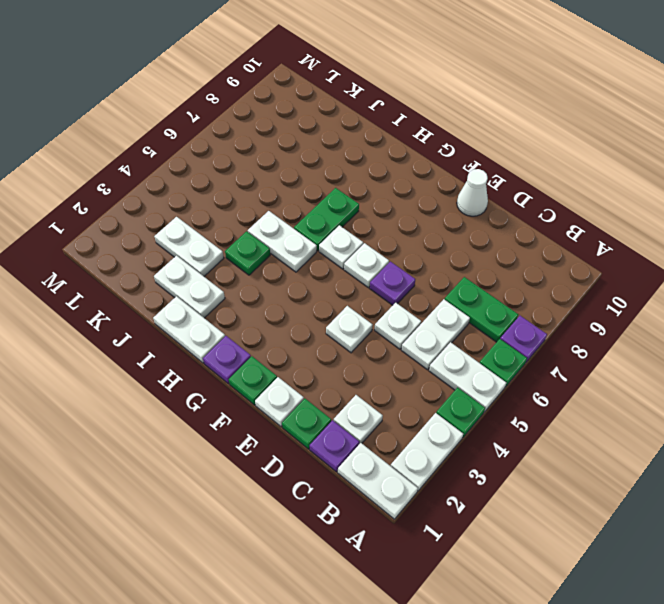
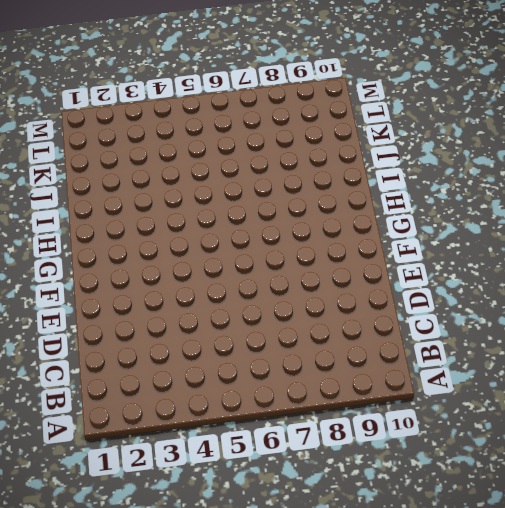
none -> white 1x2 plate [338,443,418,519]
none -> white 1x2 plate [391,413,463,491]
none -> green 1x1 plate [436,387,485,438]

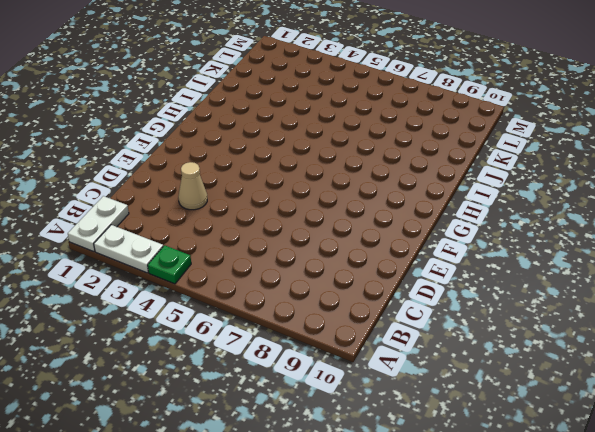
tan 1x1 cone [178,162,207,210] -> none
none -> white 1x2 plate [429,342,506,412]
none -> green 1x1 plate [480,339,527,387]
none -> purple 1x1 plate [500,316,547,362]

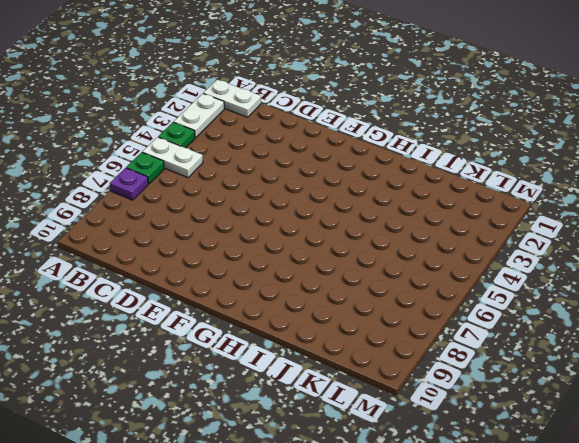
none -> green 1x2 plate [445,277,518,342]
none -> purple 1x1 plate [310,420,359,472]
none -> white 1x1 plate [334,395,383,444]

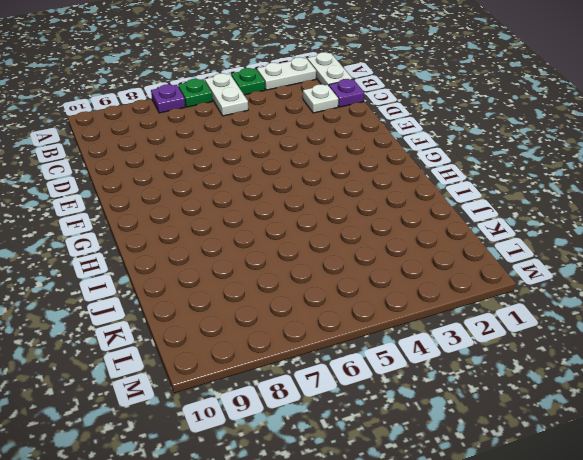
none -> green 1x2 plate [445,277,518,342]
none -> white 1x2 plate [401,299,470,370]
none -> green 1x1 plate [282,399,331,449]

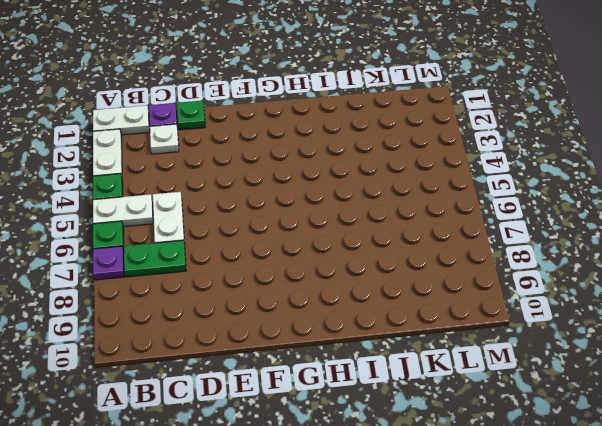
none -> white 1x1 plate [374,303,421,349]
none -> white 1x1 plate [255,377,304,427]
none -> white 1x1 plate [326,306,373,353]

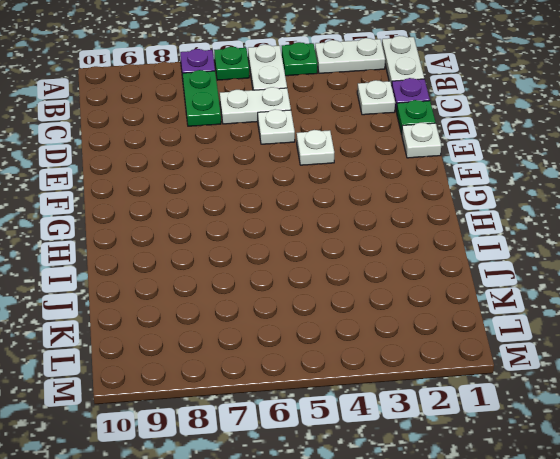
none -> purple 1x1 plate [370,262,415,305]
none -> white 1x1 cone [457,169,488,216]
none -> green 1x1 plate [229,356,277,405]

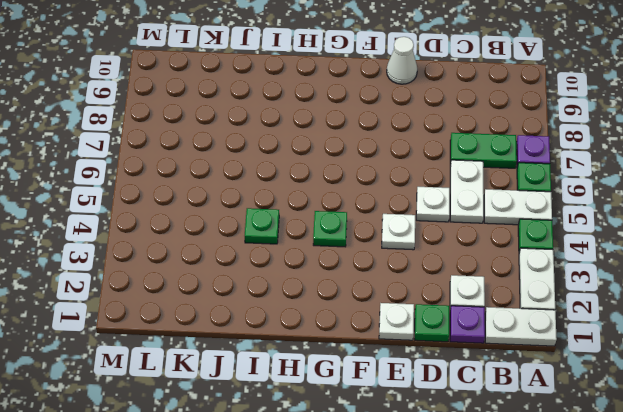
green 1x1 plate [313,211,347,247] -> green 1x1 plate moved to [229,356,277,405]
none -> purple 1x1 plate [370,262,415,305]
none -> white 1x1 plate [344,243,389,288]
none -> purple 1x1 plate [203,336,251,384]

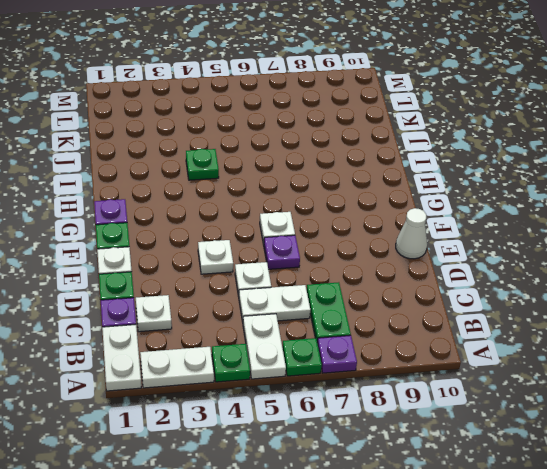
none -> white 1x1 plate [319,225,363,269]
none -> white 1x2 plate [153,296,225,363]
none -> white 1x2 plate [248,211,317,272]

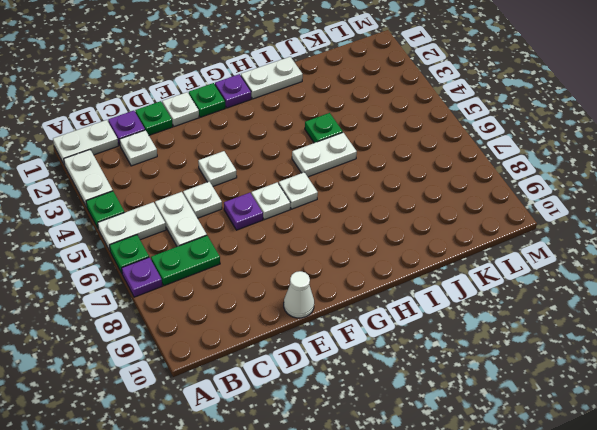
none -> green 1x2 plate [294,188,359,251]
none -> white 1x2 plate [154,256,225,318]
none -> white 1x2 plate [154,217,224,276]

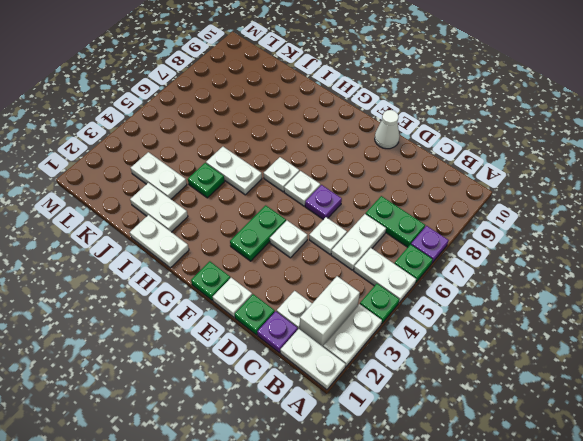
white 1x2 brick [300,276,360,346] -> none
green 1x2 plate [230,205,286,261] -> green 1x2 plate moved to [294,188,359,251]
none -> purple 1x1 plate [203,336,251,384]

